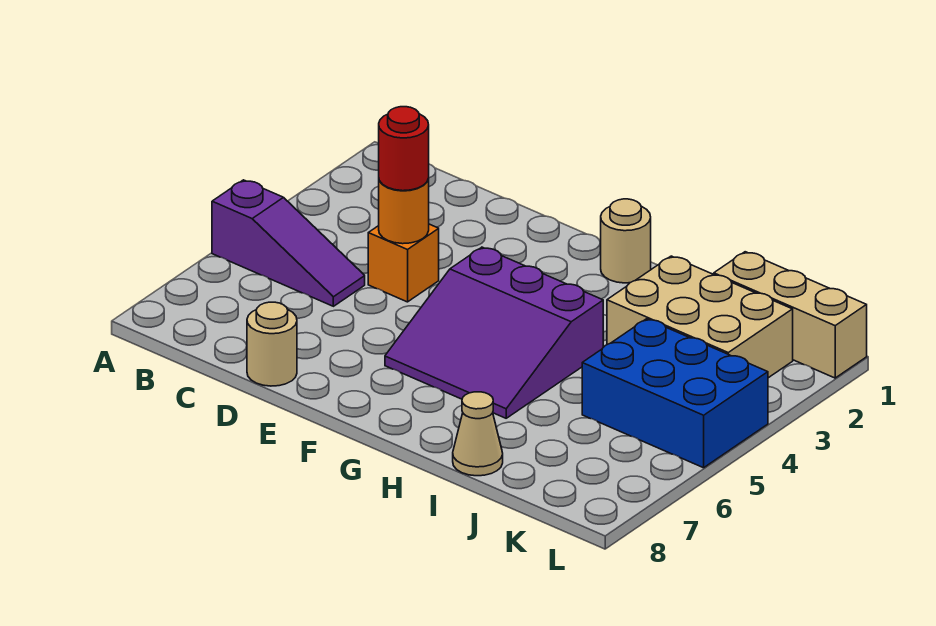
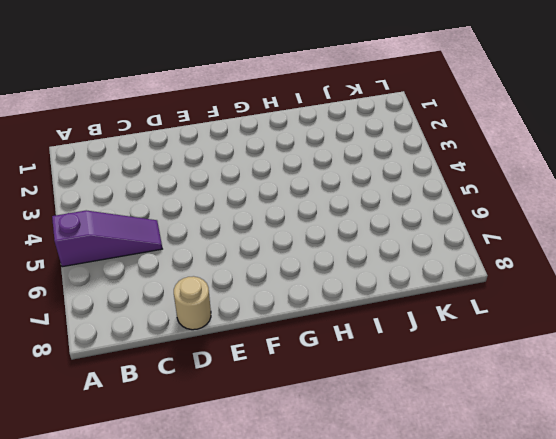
none -> orange 1x1 brick [368,224,439,302]
none -> purple 3x3 slope [385,247,603,418]

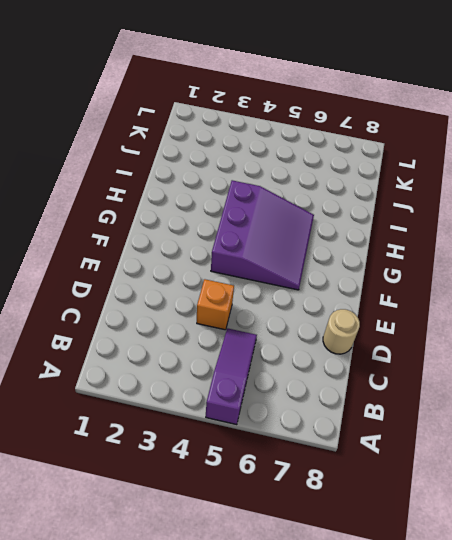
none -> tan 1x1 round brick [601,199,651,283]
none -> tan 2x3 brick [607,256,793,378]

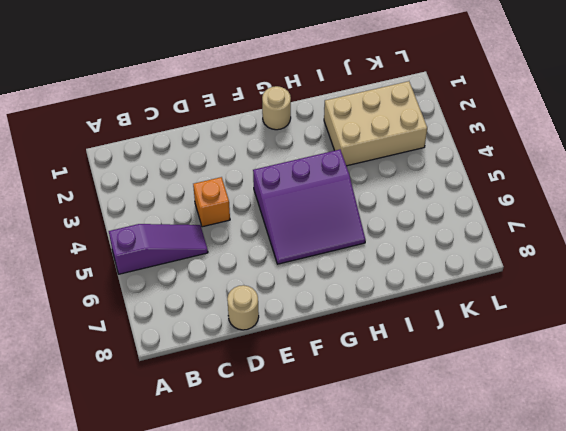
none -> tan 1x1 cone [453,392,503,476]
none -> tan 1x3 brick [714,252,867,378]

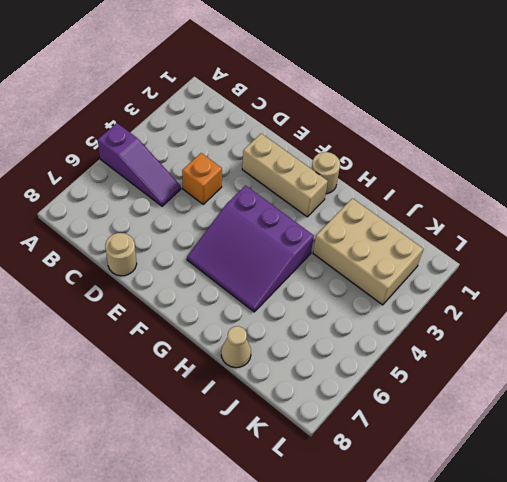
tan 1x3 brick [242,134,328,217] -> tan 1x3 brick moved to [714,252,867,378]
none -> blue 2x3 brick [582,319,768,468]
none -> orange 1x1 round brick [379,179,429,244]

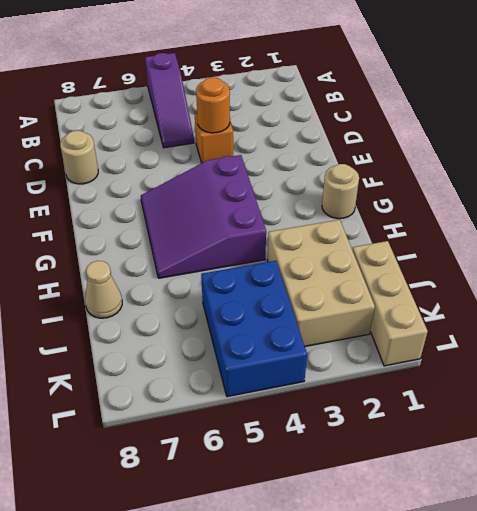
none -> red 1x1 round brick [379,107,429,191]

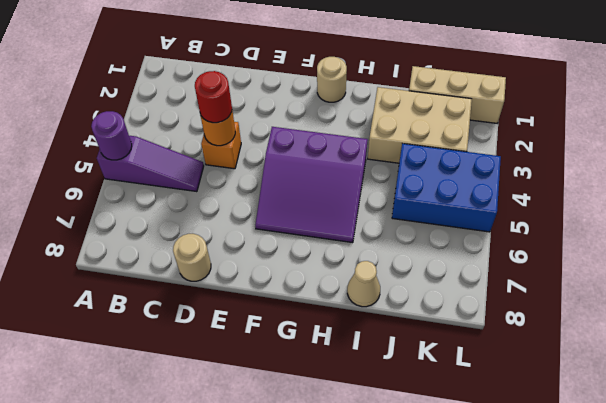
purple 1x1 round brick [91,111,132,160] -> none

